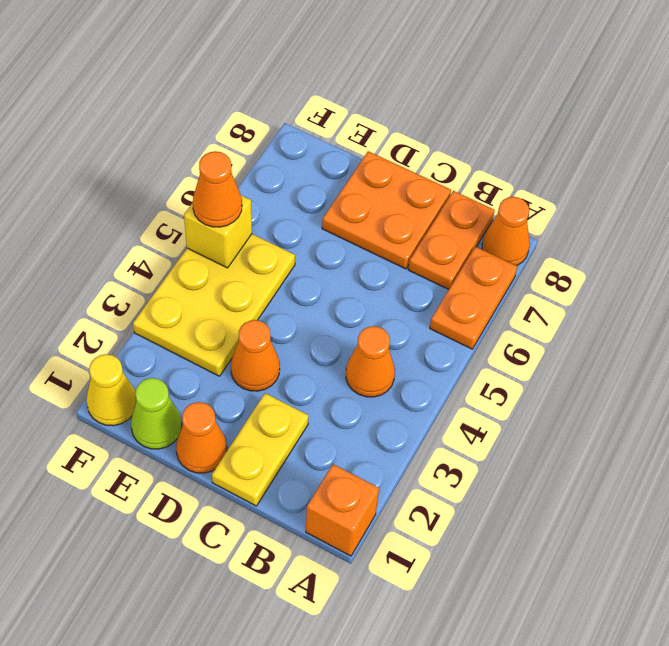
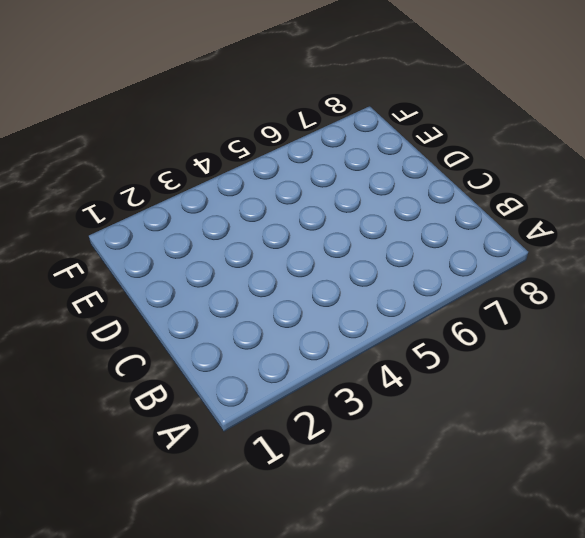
none -> orange 1x1 brick [306,464,379,556]
none -> orange 1x2 plate [430,247,518,349]
none -> orange 1x1 cone [482,197,530,266]

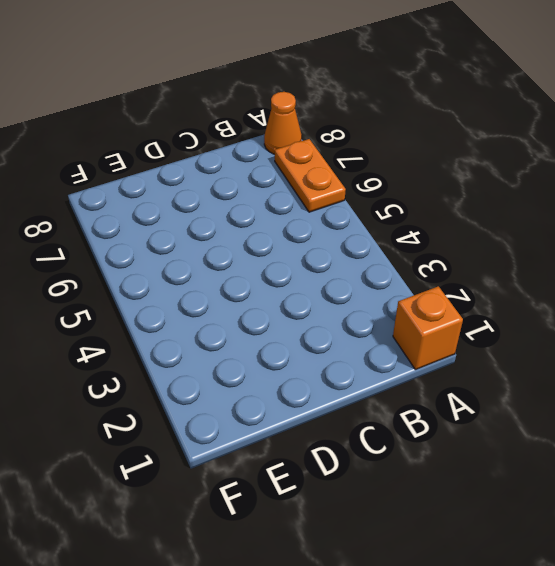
none -> orange 1x1 cone [346,326,395,397]
none -> orange 1x2 plate [408,191,495,289]
none -> yellow 1x2 plate [212,393,308,506]

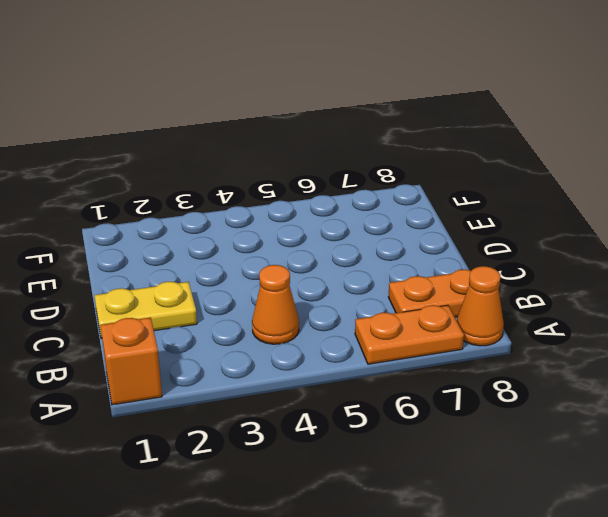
none -> orange 2x2 plate [322,151,451,269]
none -> orange 1x1 cone [176,402,227,473]
none -> orange 1x1 cone [231,320,280,391]

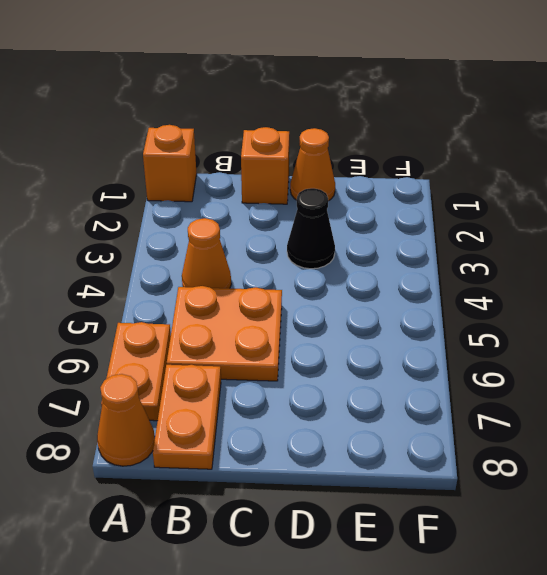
orange 2x2 plate [167,286,282,381] -> orange 2x2 plate moved to [322,151,451,269]
orange 1x1 brick [241,127,289,204] -> yellow 1x2 plate [212,393,308,506]
black 1x1 cone [287,188,335,269] -> orange 1x1 cone [231,320,280,391]
none -> lime 1x1 cone [131,378,182,449]
none -> yellow 2x3 plate [133,234,295,376]
none -> yellow 1x1 cone [86,354,136,426]

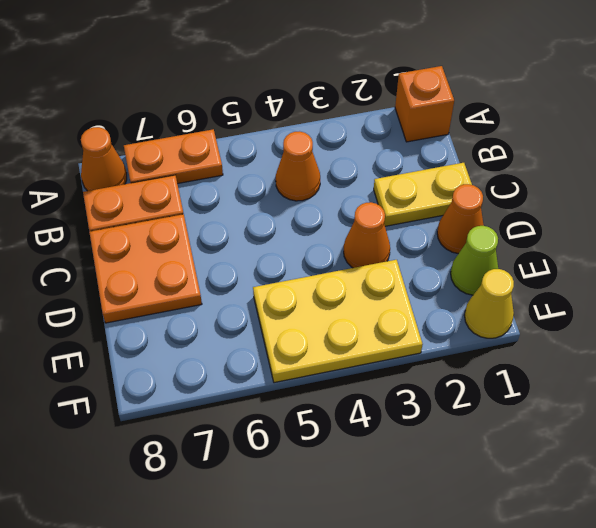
none -> yellow 1x1 brick [184,195,252,268]
none -> orange 1x1 cone [193,151,242,227]

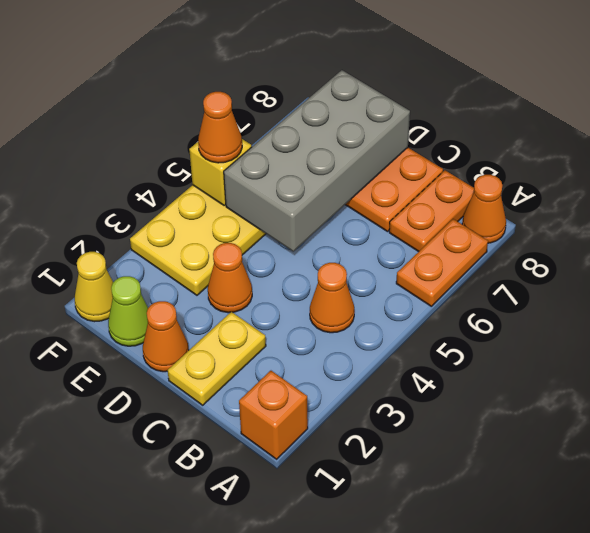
grey 2x4 brick [224,70,410,251] -> none

